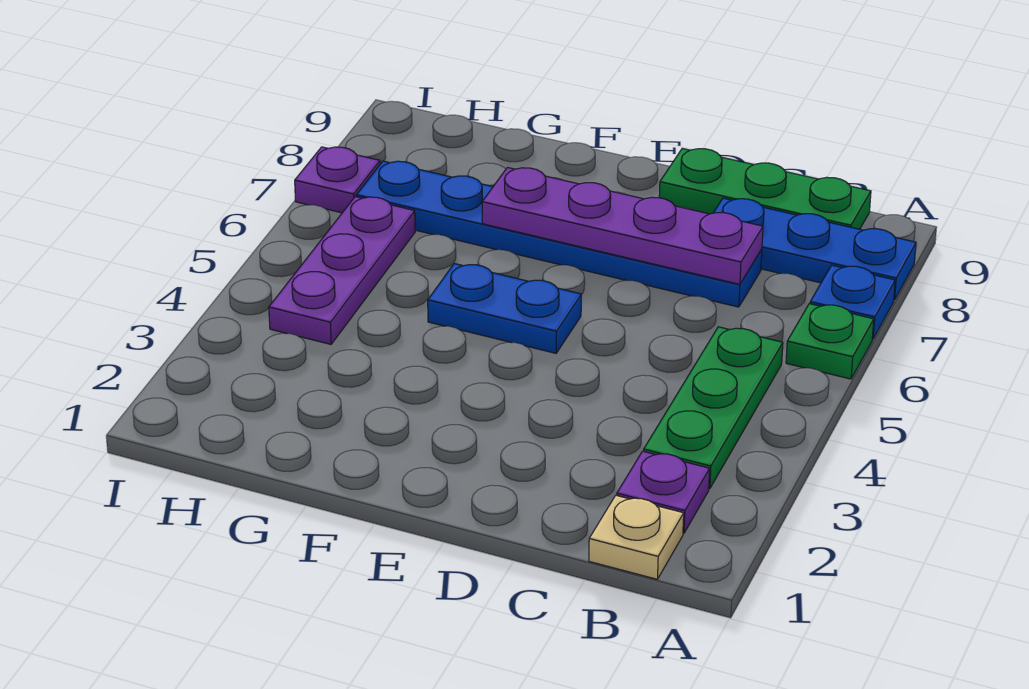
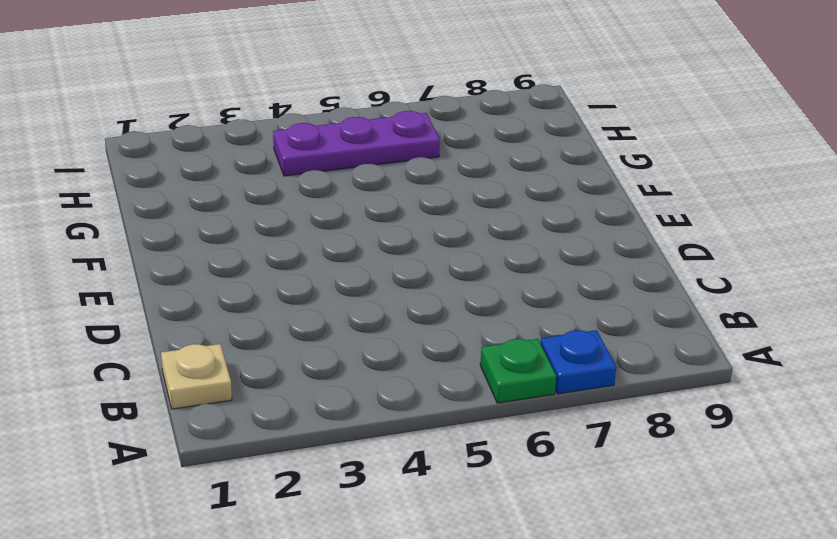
none -> blue 1x3 plate [714,198,916,300]
none -> purple 1x1 plate [617,451,710,533]
none -> green 1x3 plate [644,327,783,489]

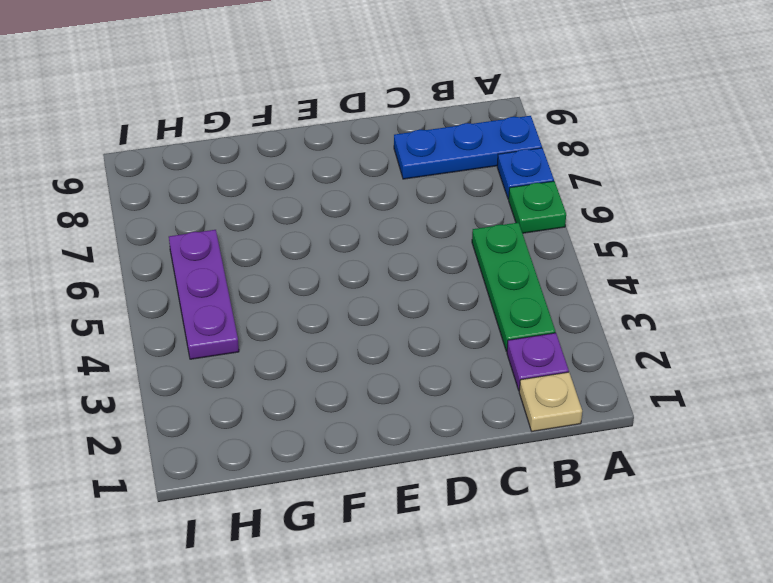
none -> green 1x3 plate [659,148,871,229]
none -> blue 1x6 plate [357,161,762,307]
none -> blue 1x2 plate [428,264,581,353]

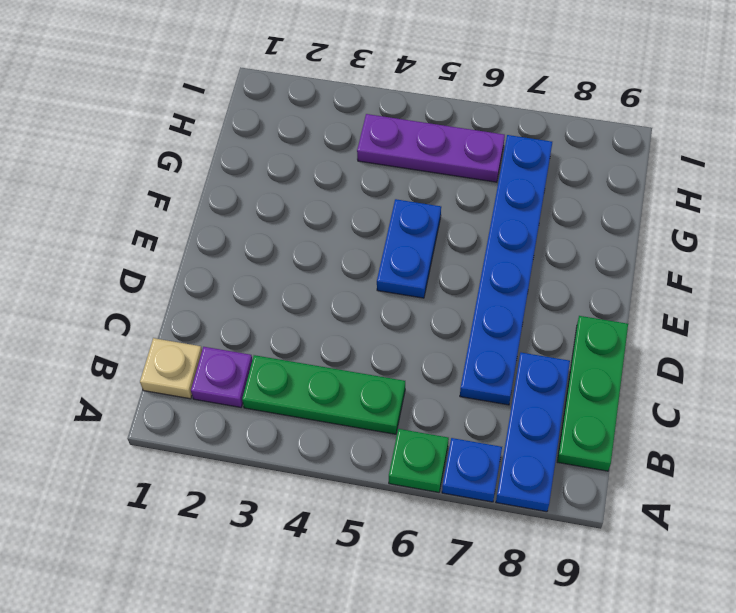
none -> purple 1x1 plate [295,147,380,213]
none -> purple 1x4 plate [482,168,763,284]

